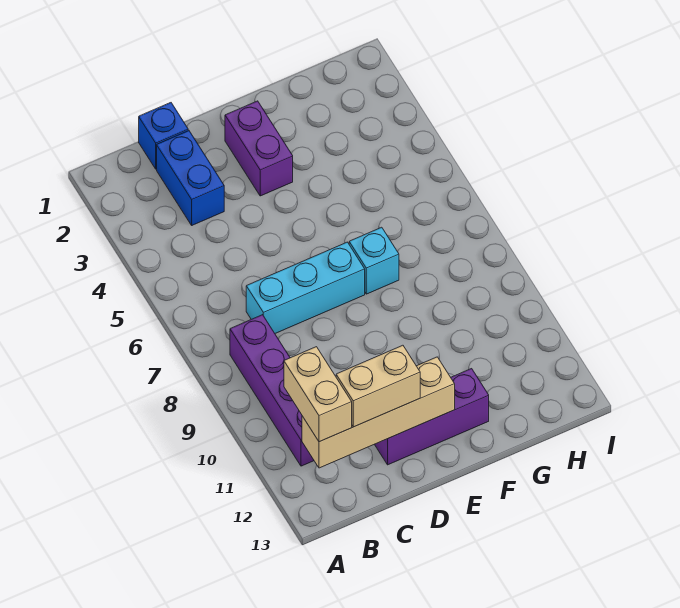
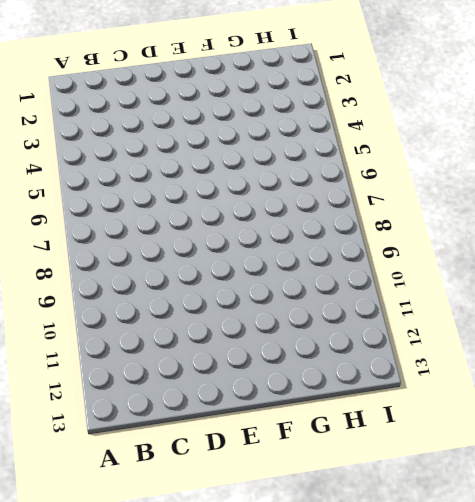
none -> purple 1x4 brick [230,315,314,466]
none -> blue 1x1 brick [139,103,188,169]

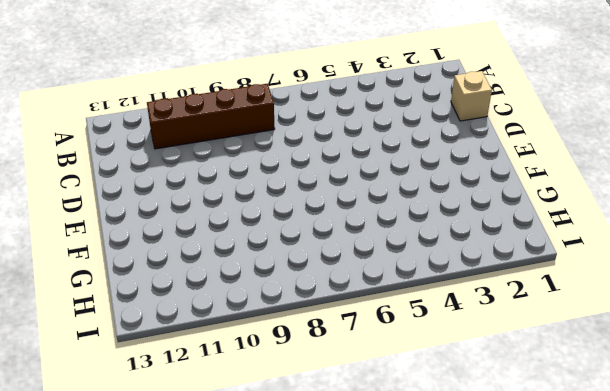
brown 1x4 brick [147,84,275,149] -> purple 1x4 brick [230,315,314,466]
tan 1x1 brick [451,71,492,121] -> blue 1x1 brick [139,103,188,169]
none -> blue 1x2 brick [157,131,224,225]
none -> cyan 1x3 brick [246,242,365,333]

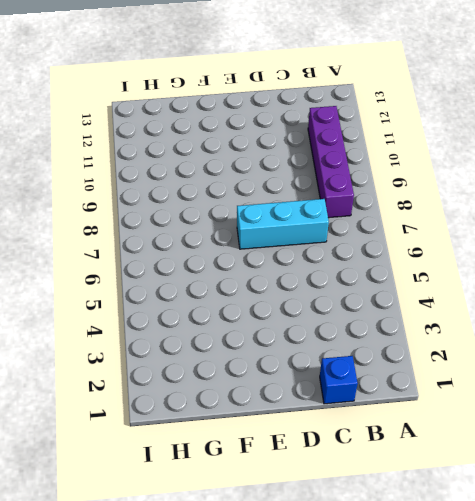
none -> blue 1x2 brick [157,131,224,225]
none -> purple 1x3 brick [375,369,489,465]

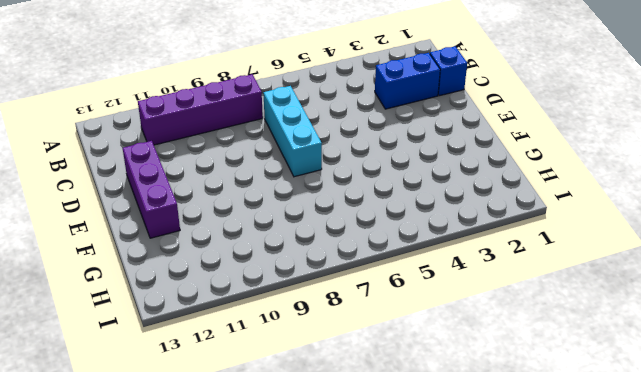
none -> purple 1x2 brick [225,101,293,196]
none -> cyan 1x1 brick [349,227,399,294]

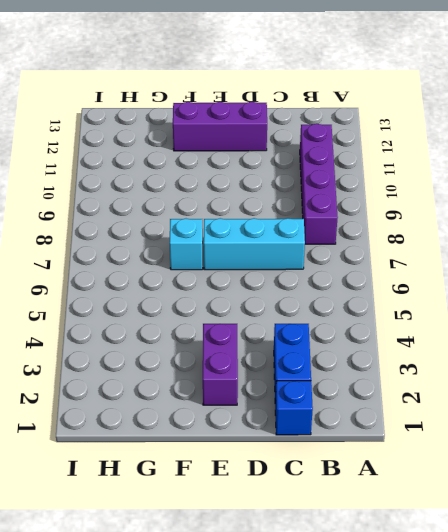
none -> tan 1x4 brick [302,357,455,468]
none -> tan 1x2 brick [284,347,352,442]

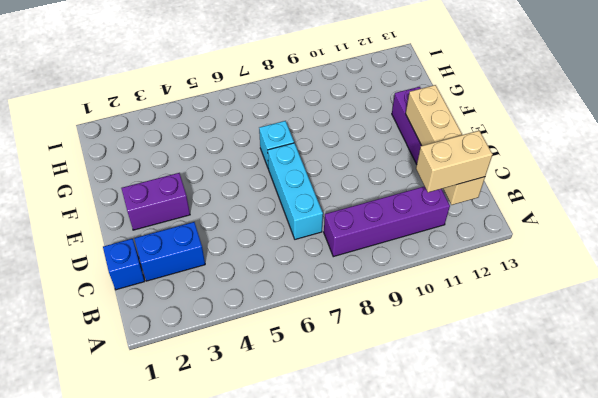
none -> tan 1x2 brick [336,345,420,427]

